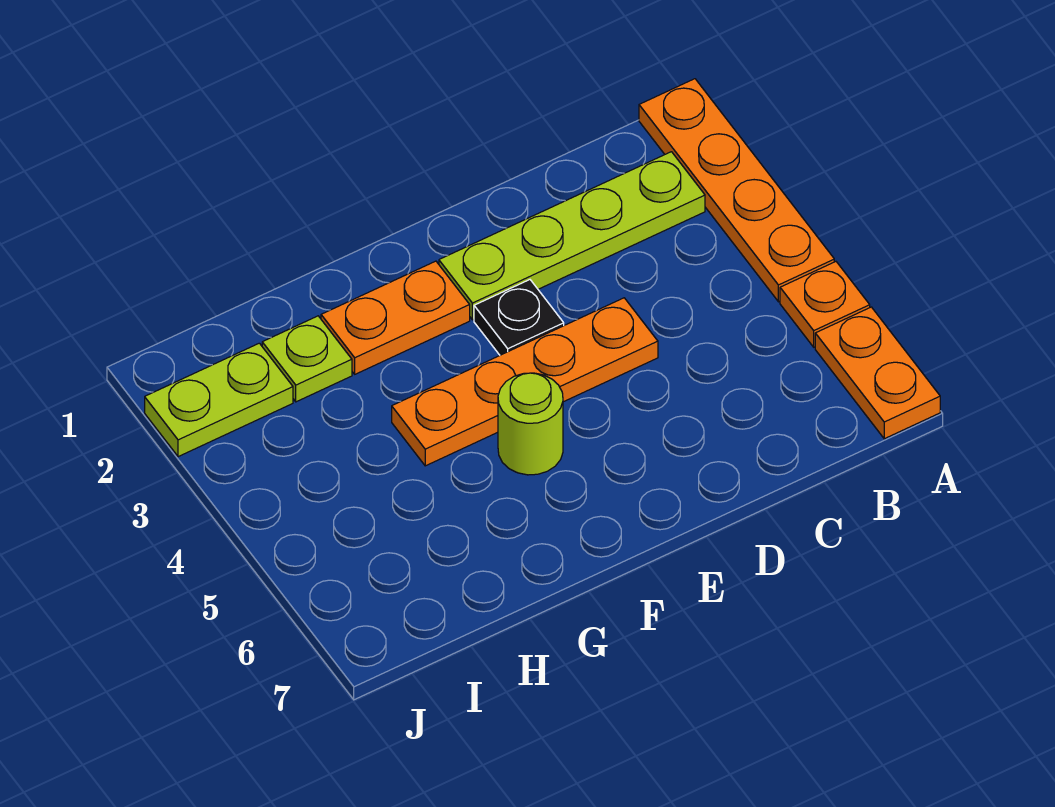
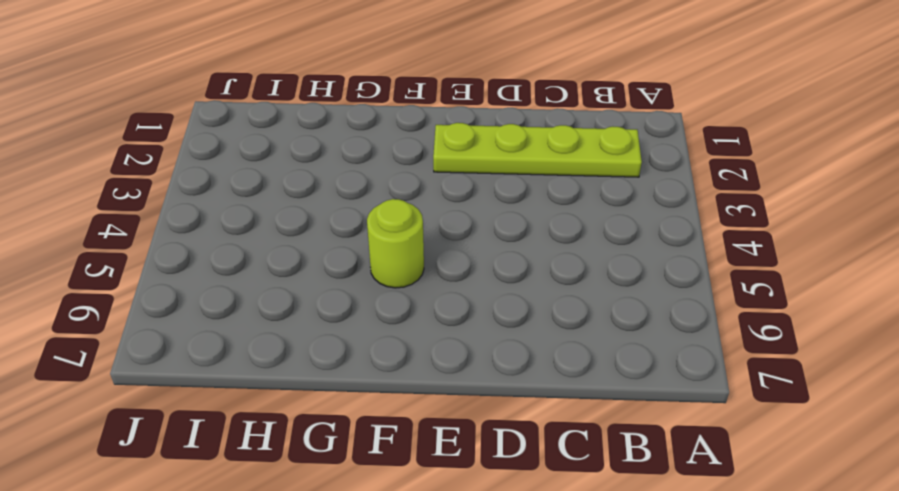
none -> orange 1x4 plate [639,79,834,302]
none -> orange 1x1 plate [780,262,870,347]

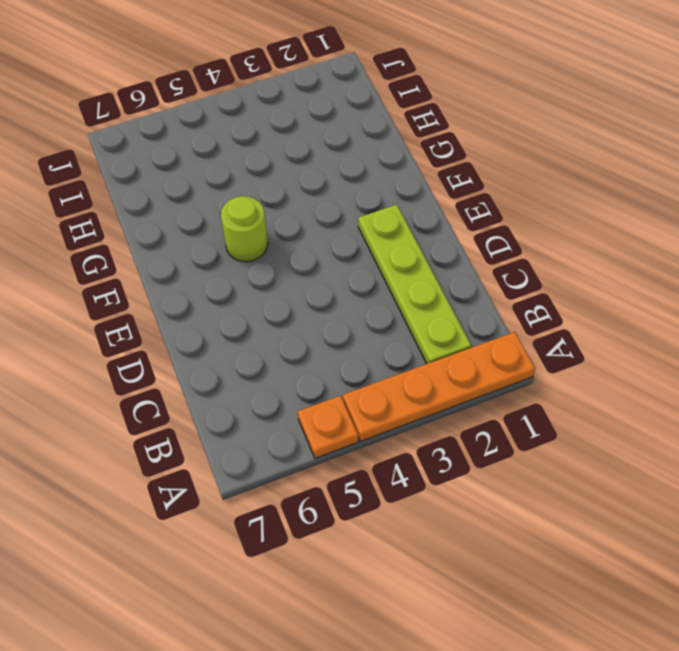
none -> orange 1x2 plate [815,307,940,439]
none -> orange 1x4 plate [392,298,658,466]

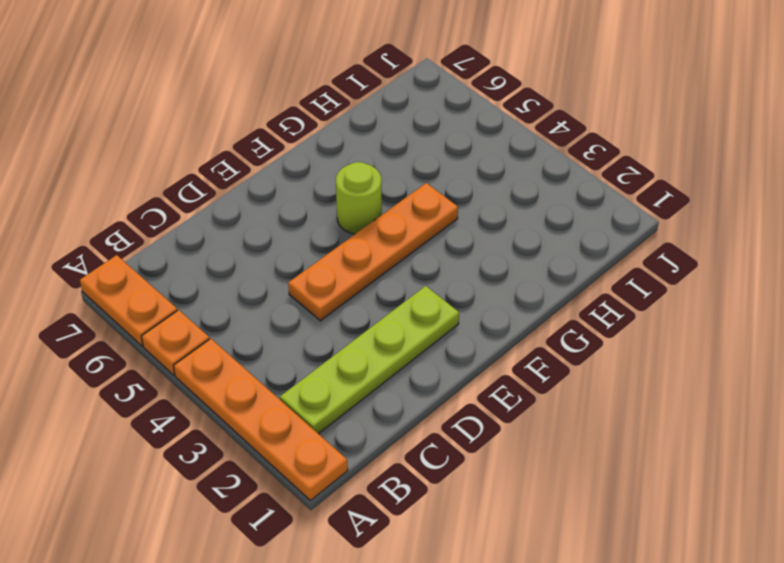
none -> black 1x1 plate [474,280,564,355]
none -> orange 1x2 plate [321,261,470,374]

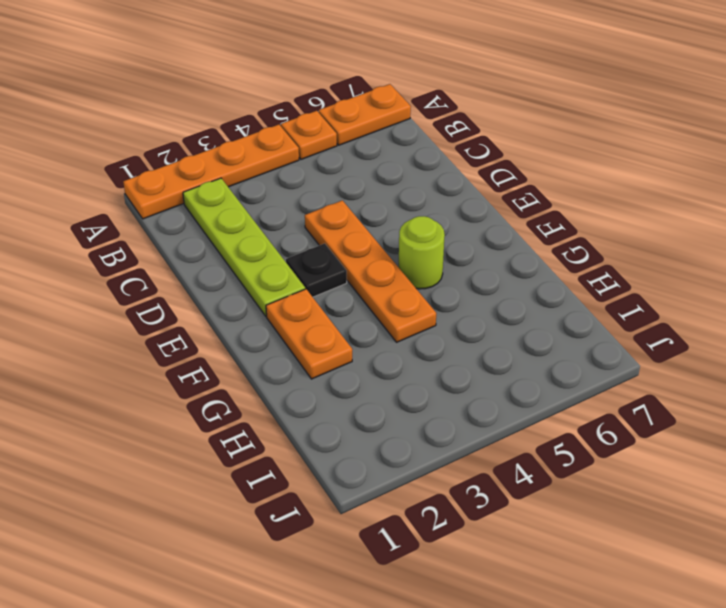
none -> lime 1x1 plate [262,316,352,402]
none -> lime 1x2 plate [145,343,293,457]

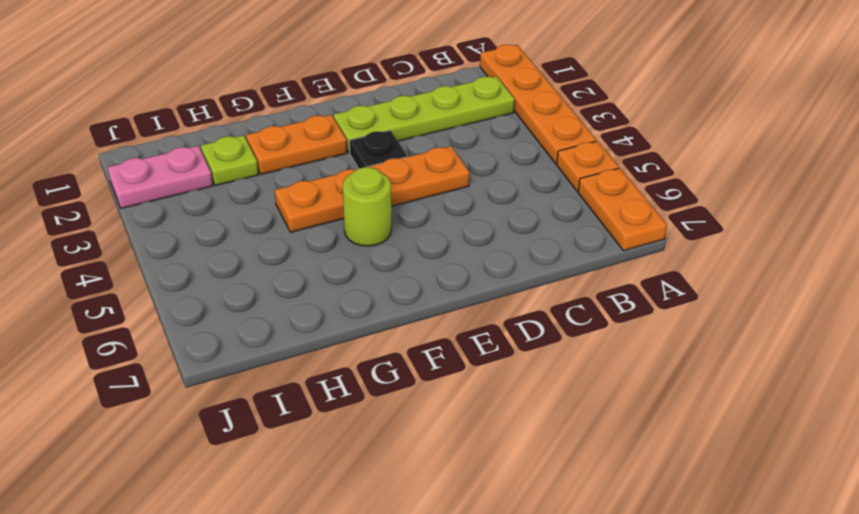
pink 1x2 plate [108,146,213,208] -> lime 1x2 plate [145,343,293,457]

